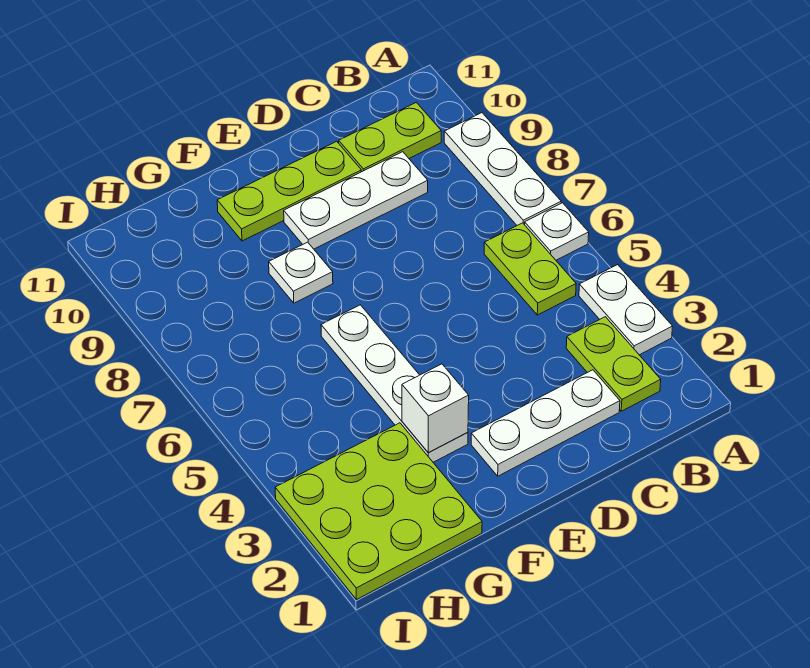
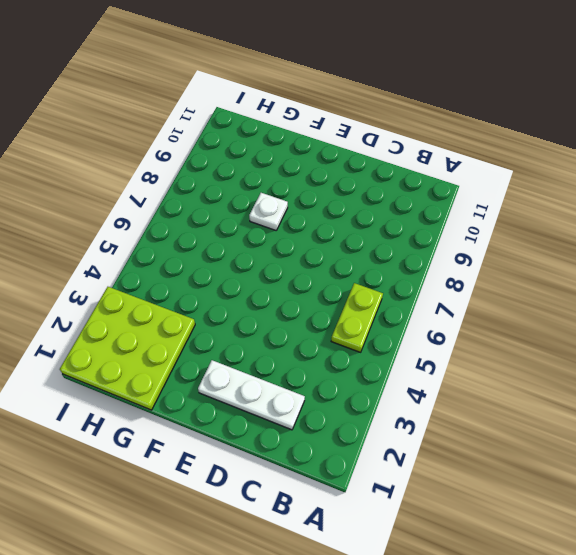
none -> white 1x2 plate [579,265,673,355]
none -> white 1x1 plate [525,203,589,260]
none -> white 1x3 plate [444,113,561,225]

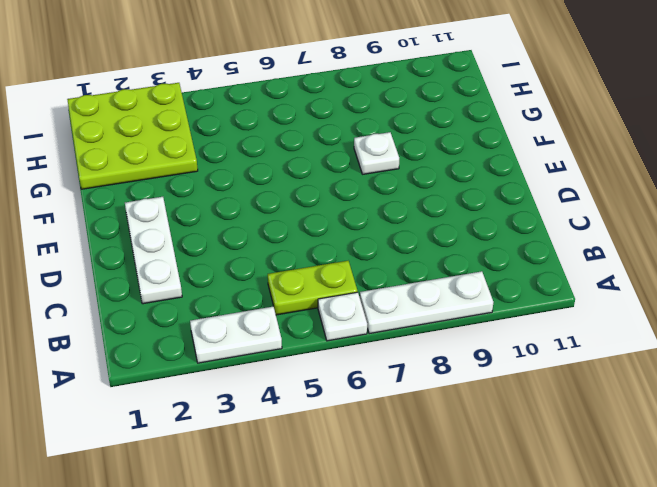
none -> lime 1x2 plate [566,317,661,411]
none -> lime 1x2 plate [339,102,441,172]
none -> white 1x3 plate [284,152,428,249]

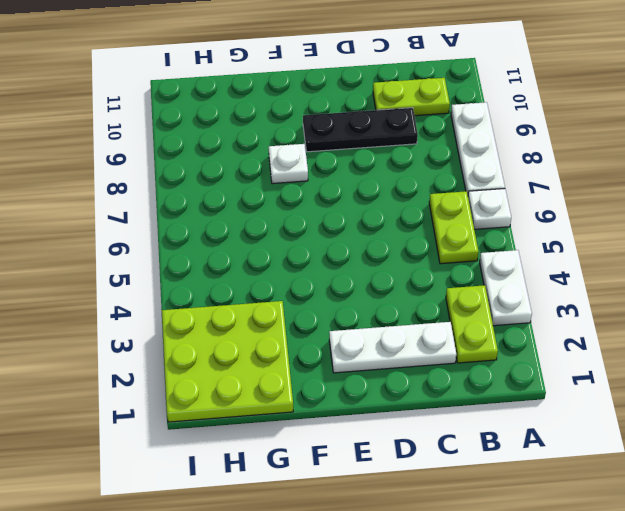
black 1x3 plate [303,108,418,152] -> white 1x3 plate [284,152,428,249]
none -> lime 1x3 plate [217,141,361,241]
none -> white 1x4 plate [321,305,468,462]
none -> white 1x1 brick [402,364,469,452]

